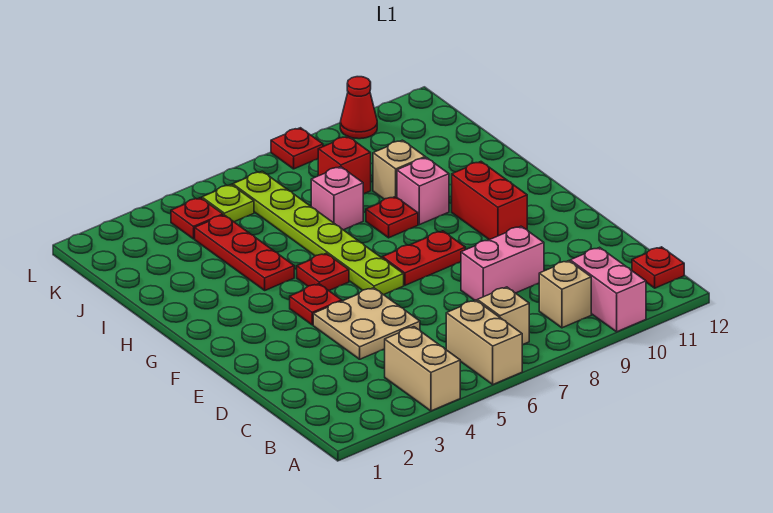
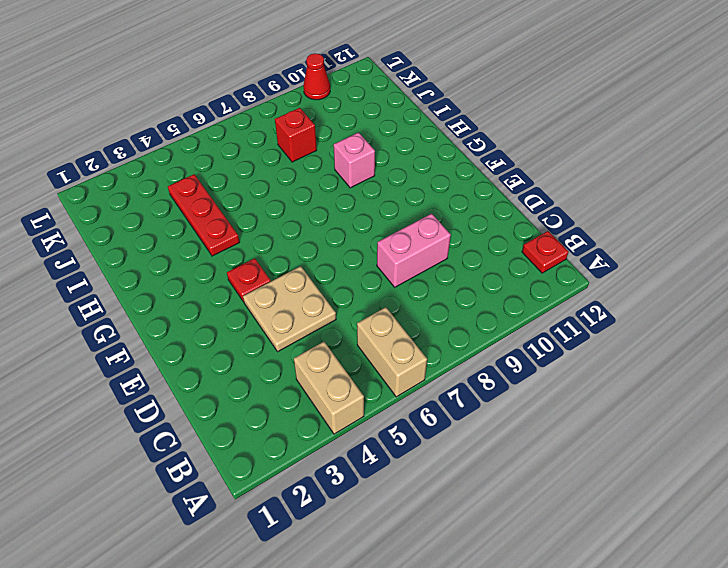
none -> pink 1x2 brick [570,247,646,332]
none -> tan 1x1 brick [477,287,529,345]
none -> tan 1x1 brick [539,261,591,328]

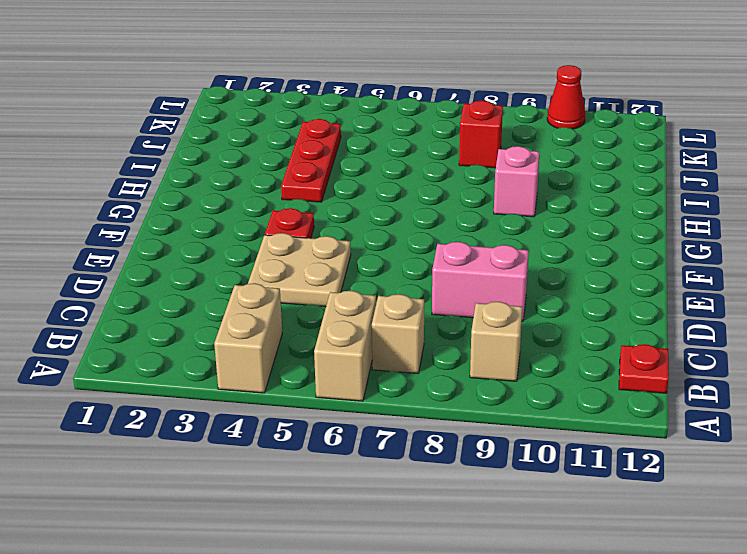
none -> pink 1x2 brick [570,247,646,332]
none -> lime 1x6 plate [233,171,404,295]
none -> red 1x2 plate [382,231,465,285]

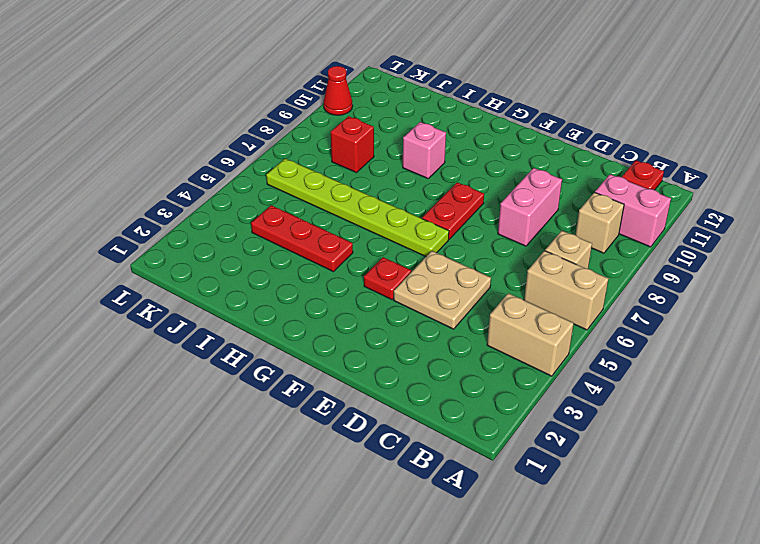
none -> red 1x2 brick [452,162,527,240]
none -> red 1x1 plate [297,253,349,290]
none -> red 1x1 plate [366,197,418,238]

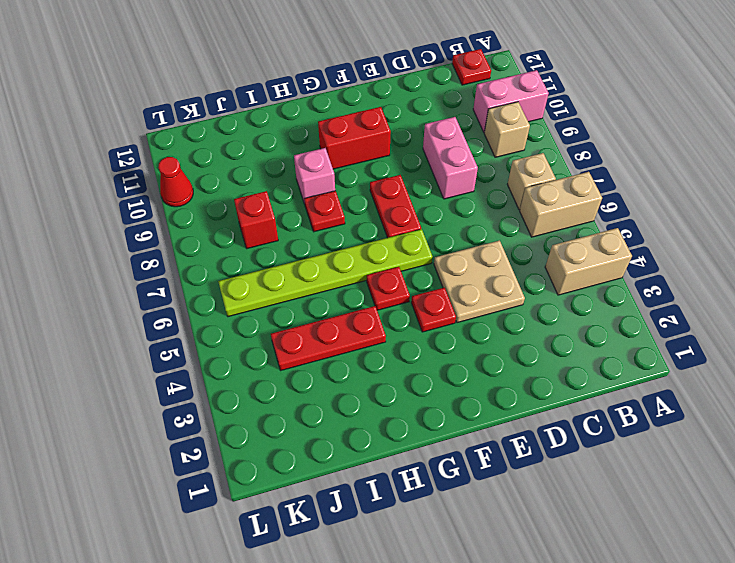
none -> pink 1x1 brick [311,167,363,230]
none -> tan 1x1 brick [373,140,425,199]
none -> red 1x1 plate [171,198,223,239]

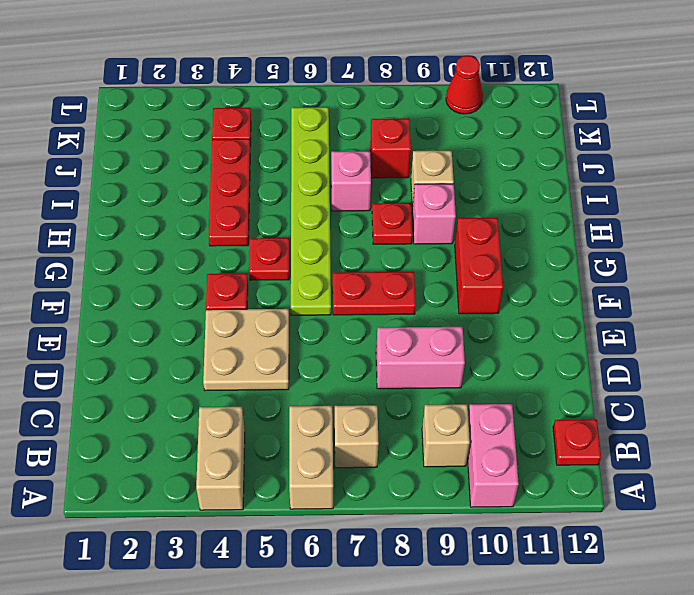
none -> lime 1x1 plate [202,185,254,222]
none -> red 1x1 plate [271,128,323,169]

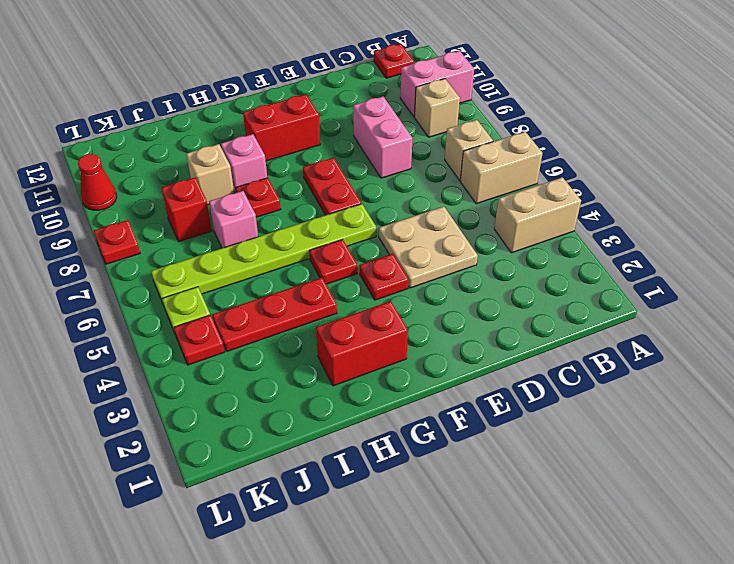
red 1x2 brick [316,301,408,386] -> none

